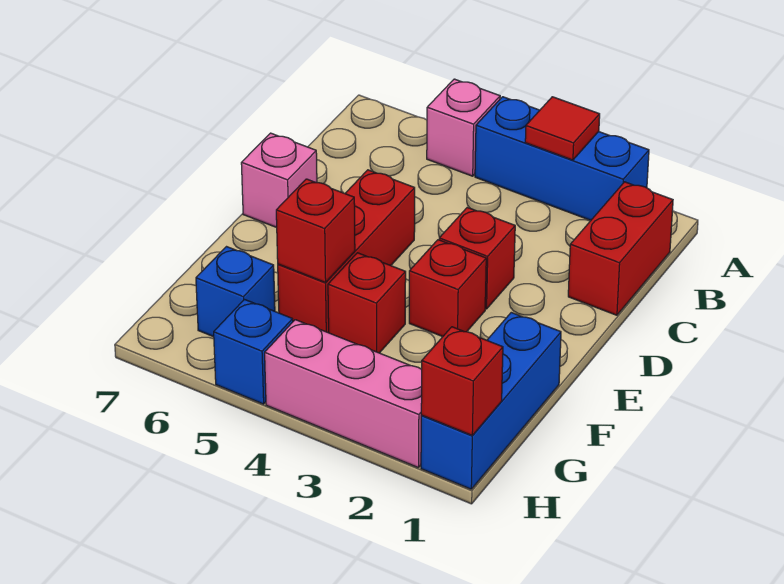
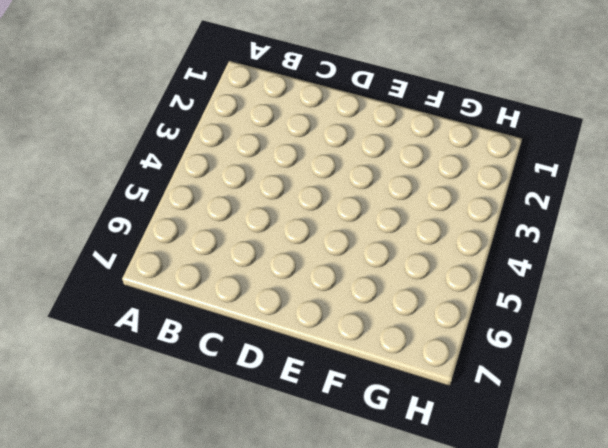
none -> blue 1x3 brick [475,97,649,220]
none -> pink 1x1 brick [427,79,500,176]
none -> red 1x2 brick [568,182,673,315]

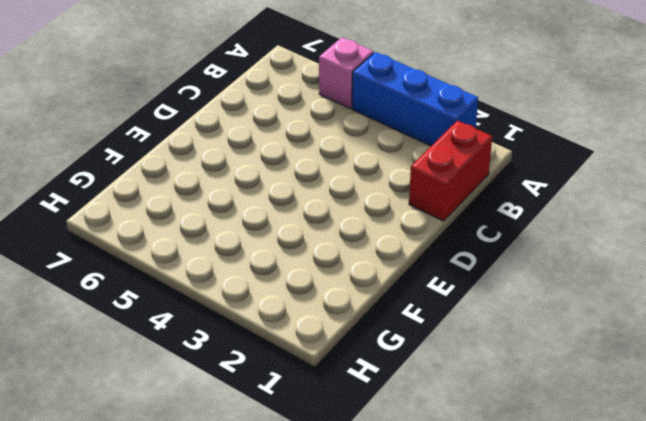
none -> red 1x1 brick [439,207,515,309]
none -> red 1x3 brick [278,170,415,333]
none -> pink 1x1 brick [241,133,317,228]

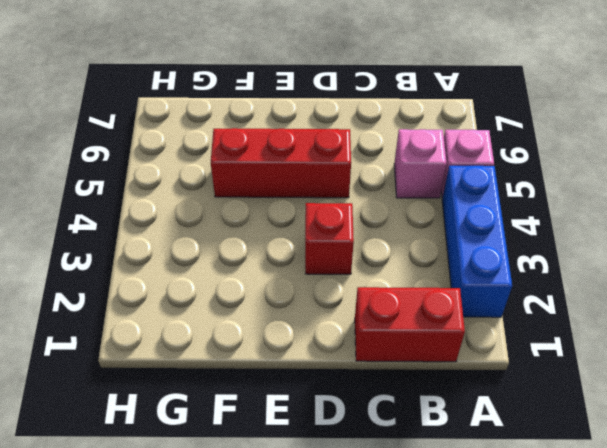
pink 1x1 brick [394,129,447,198] -> pink 1x1 brick moved to [241,133,317,228]
none -> red 1x1 brick [409,240,486,337]
none -> blue 1x3 brick [421,312,561,489]
none -> red 1x1 brick [328,253,406,353]

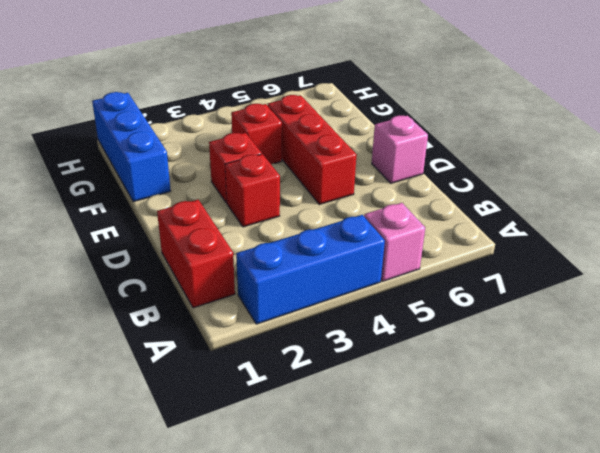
none -> blue 1x1 brick [196,247,275,337]
none -> pink 1x3 brick [265,320,422,468]
none -> blue 1x1 brick [214,300,293,404]

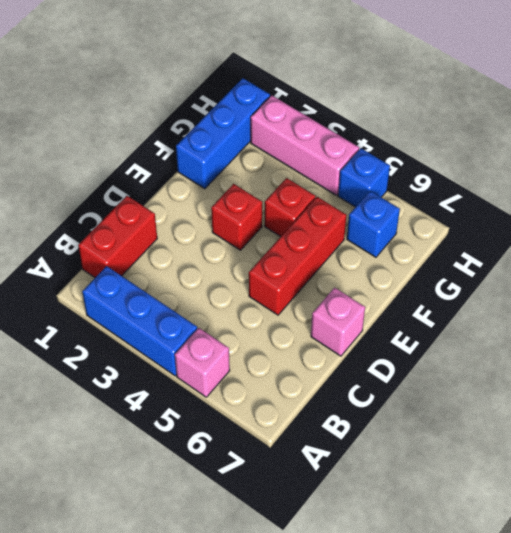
none -> red 1x1 brick [439,207,515,309]
none -> red 1x1 tile [525,97,600,160]
none -> red 1x1 brick [276,179,355,283]

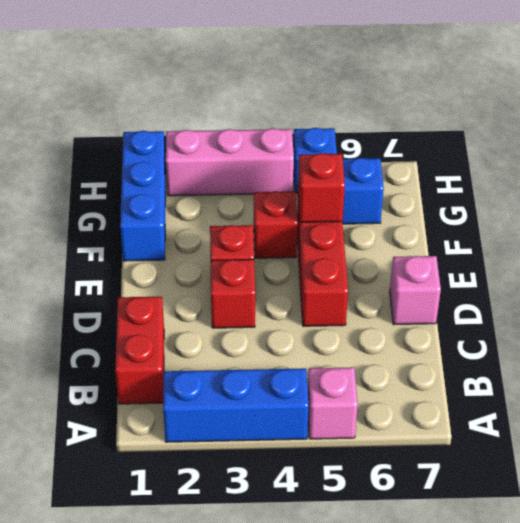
none -> red 1x1 tile [525,97,600,160]
none -> red 1x1 brick [421,327,503,436]

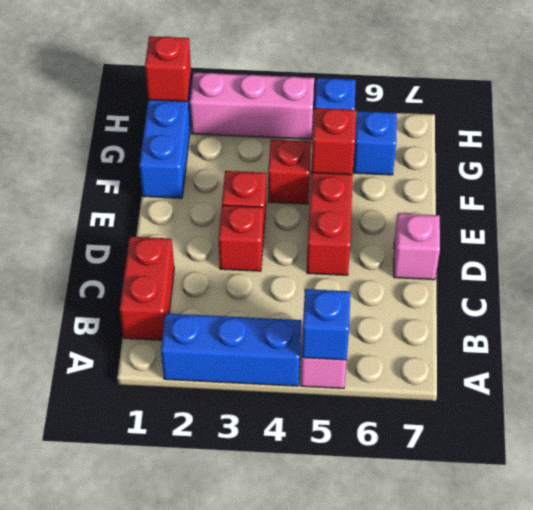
blue 1x1 brick [302,289,350,360] -> none
none -> red 1x1 tile [525,97,600,160]

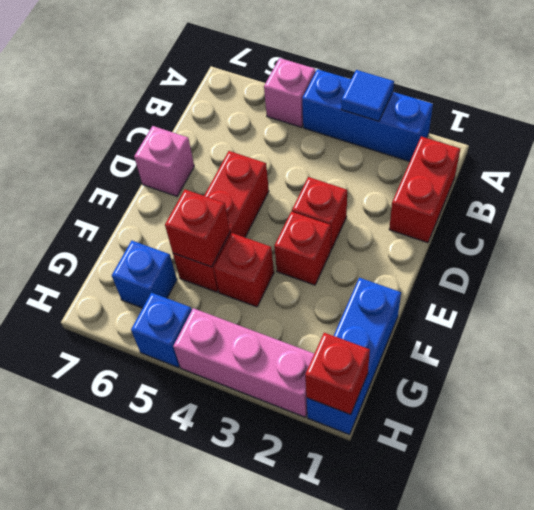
blue 1x1 tile [341,70,394,121] -> red 1x1 tile [525,97,600,160]

